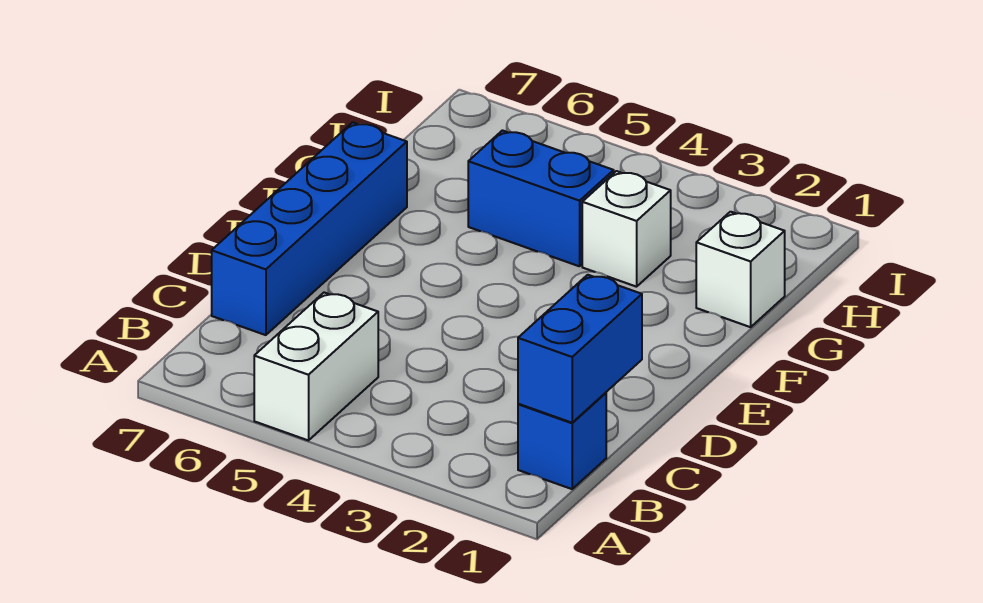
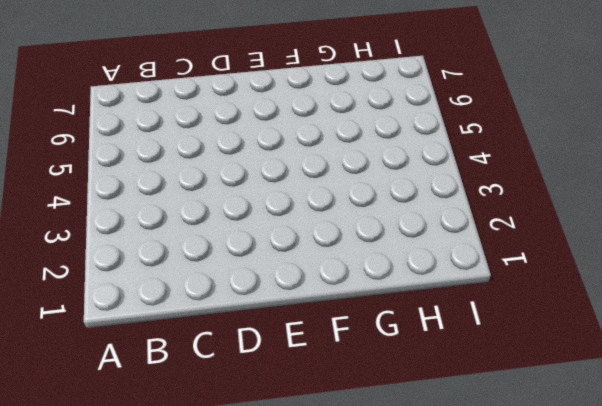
none -> white 1x2 brick [254,293,378,440]
none -> blue 1x1 brick [518,393,606,489]

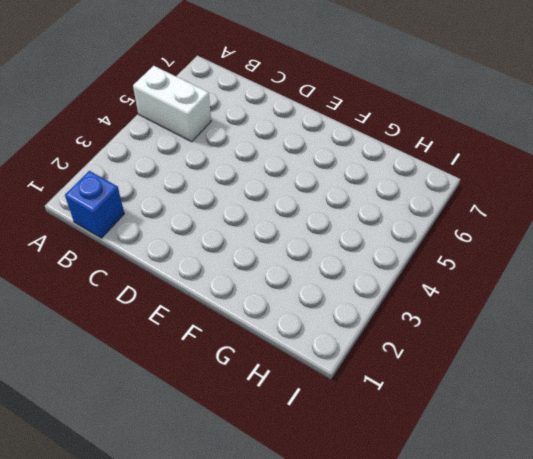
none -> blue 1x4 brick [212,122,407,335]
none -> white 1x1 brick [696,212,785,327]

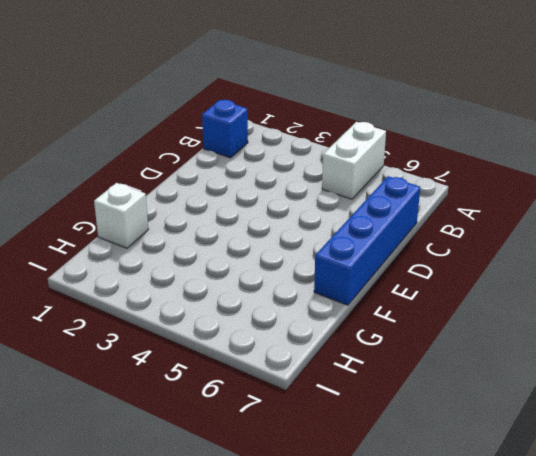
none -> white 1x1 brick [582,171,671,287]
none -> blue 1x2 brick [468,131,614,266]

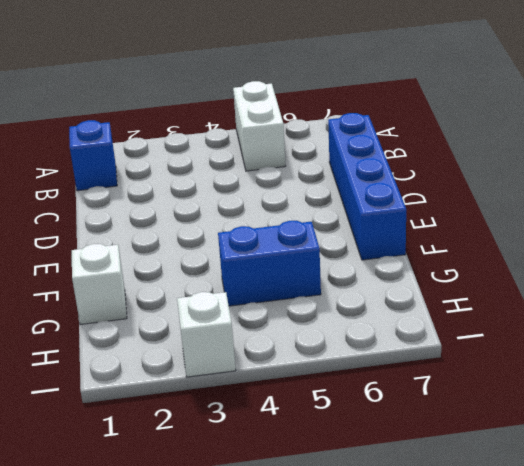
white 1x1 brick [177,292,236,377] -> white 1x1 brick moved to [582,171,671,287]
none -> blue 1x2 brick [518,275,642,423]

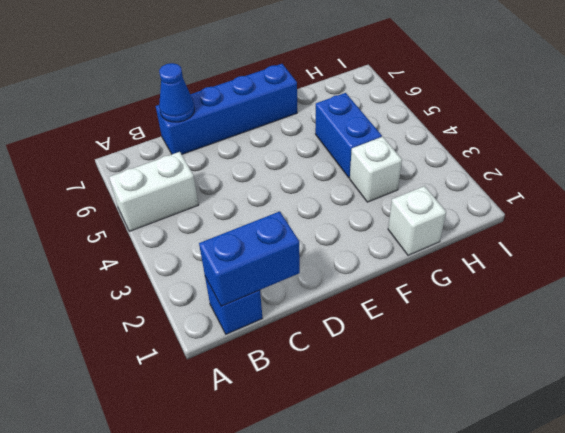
blue 1x1 cone [159,63,195,122] -> none

